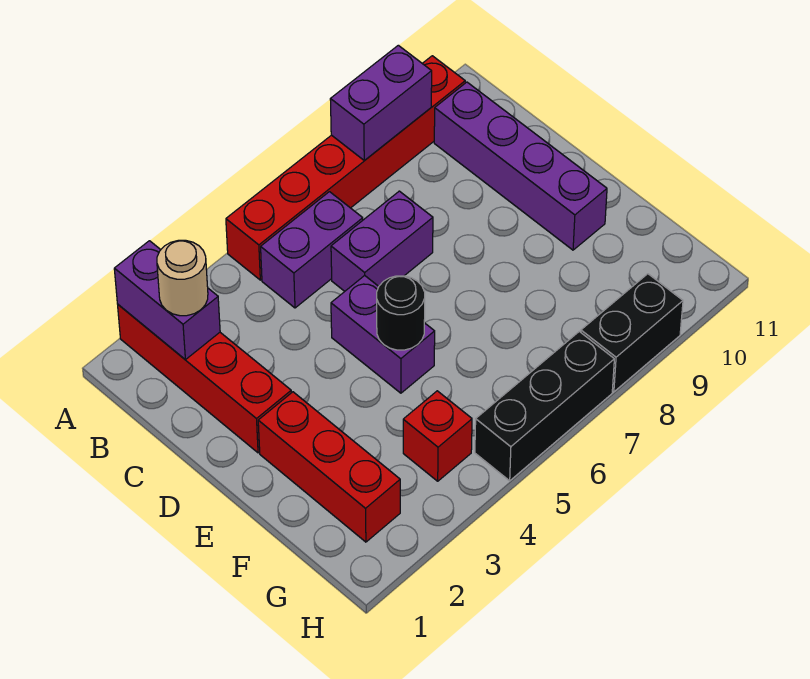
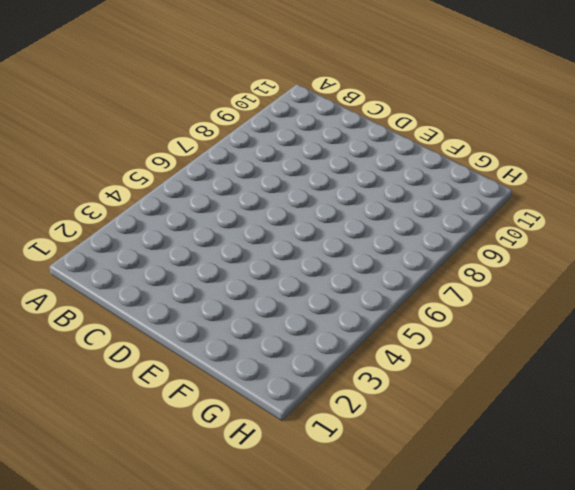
none -> red 1x4 brick [118,305,291,453]
none -> red 1x6 brick [226,56,465,280]
none -> purple 1x2 brick [261,192,363,308]

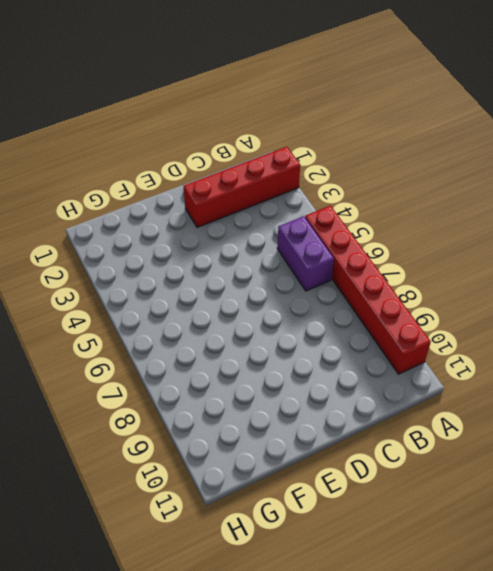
none -> purple 1x4 brick [434,82,607,250]
none -> purple 1x2 brick [331,191,433,291]
none -> purple 1x2 brick [331,276,435,393]

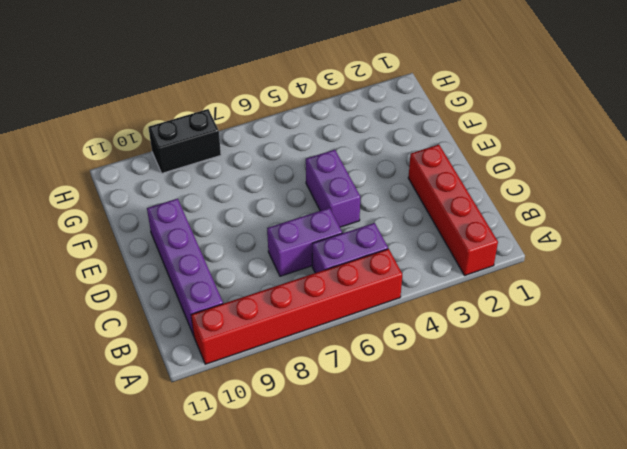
none -> red 1x3 brick [258,392,400,542]
none -> red 1x1 brick [403,391,472,481]
none -> black 1x3 brick [475,332,614,481]

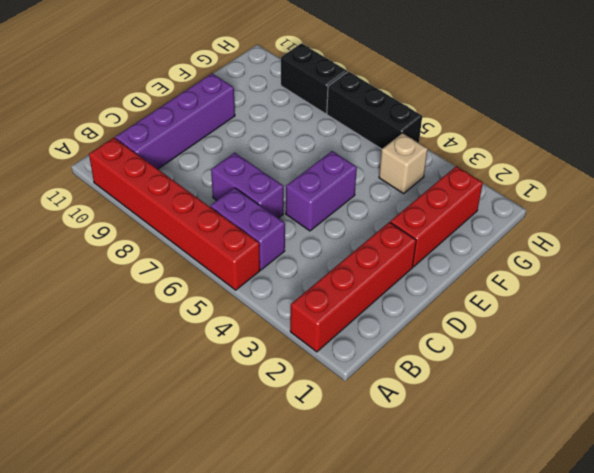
tan 1x1 brick [379,133,428,194] -> red 1x1 brick [403,391,472,481]
none -> purple 1x2 brick [114,241,220,360]
none -> purple 1x2 brick [330,45,432,161]
none -> black 1x1 round brick [377,276,425,350]

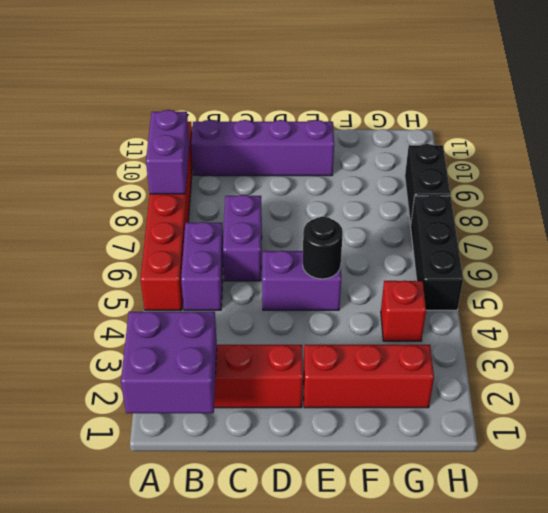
purple 2x2 brick [121,312,217,413] -> purple 1x2 brick [114,241,220,360]
none -> tan 1x1 round brick [157,240,208,316]

